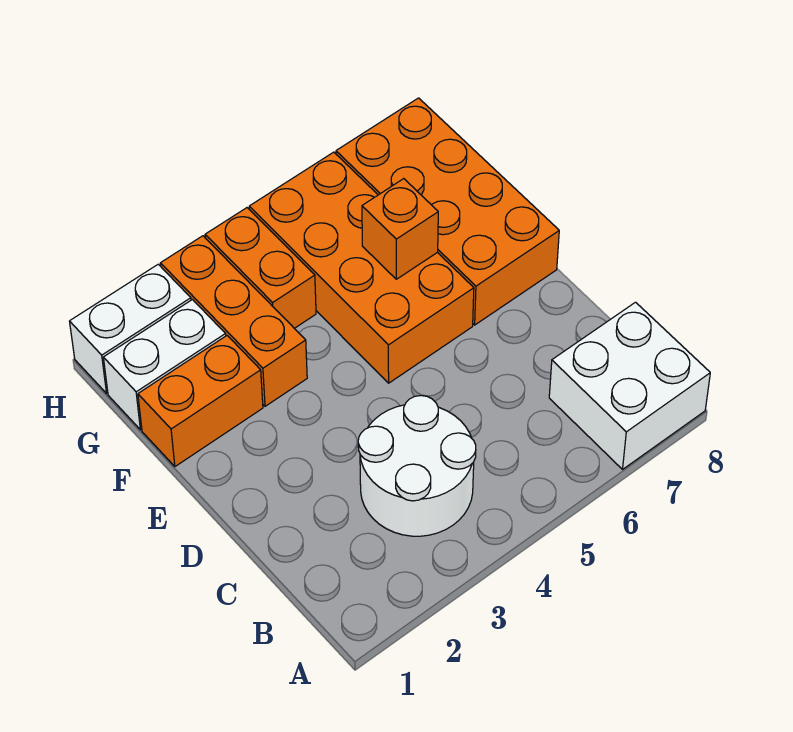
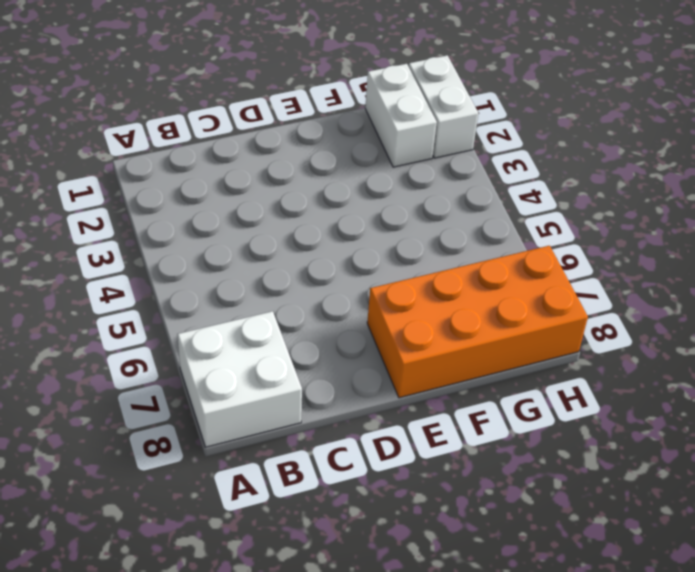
none -> white 2x2 round brick [358,396,476,536]
none -> orange 2x4 brick [249,152,474,383]

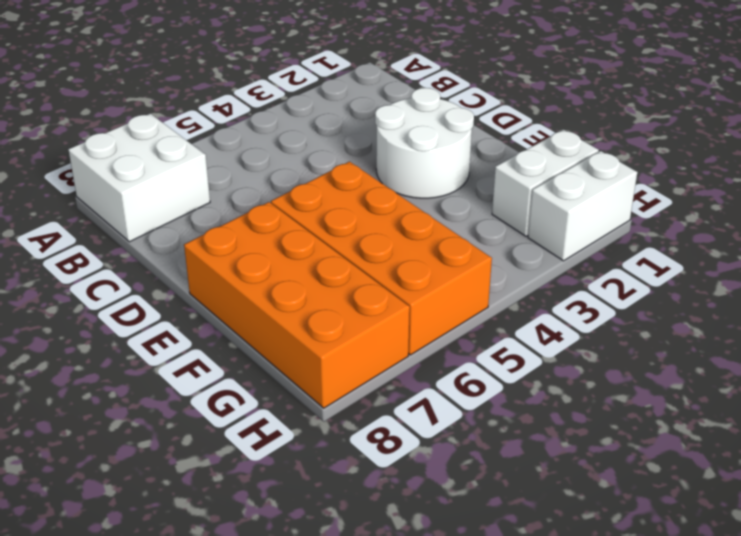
white 2x2 round brick [375,88,474,198] -> white 2x2 round brick moved to [358,396,476,536]
none -> orange 1x2 brick [138,336,263,466]
none -> orange 1x3 brick [160,236,307,406]

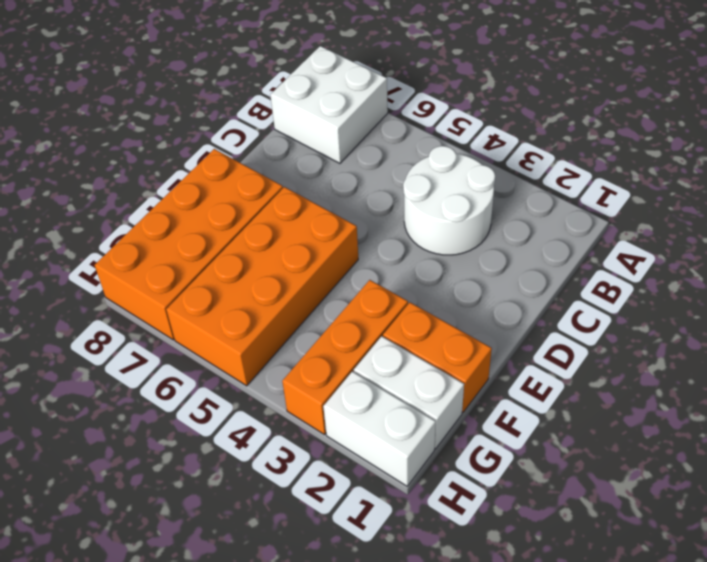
none -> orange 1x2 brick [205,208,316,328]
none -> orange 1x1 brick [362,179,438,279]

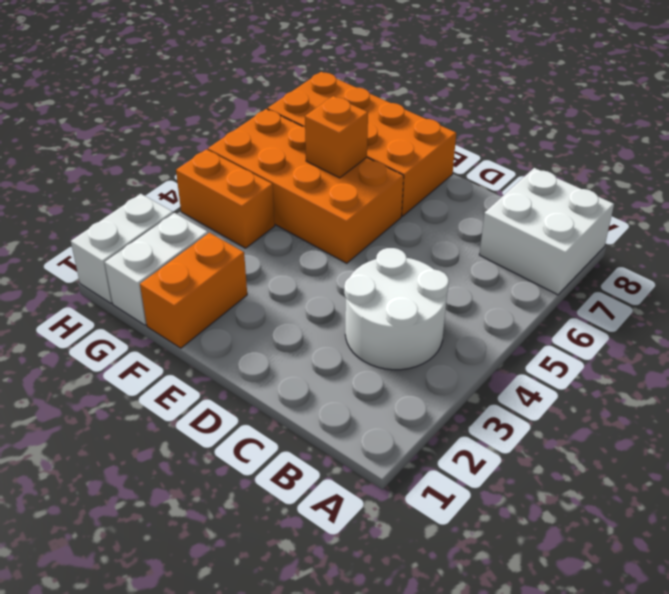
none -> orange 1x3 brick [160,236,307,406]

